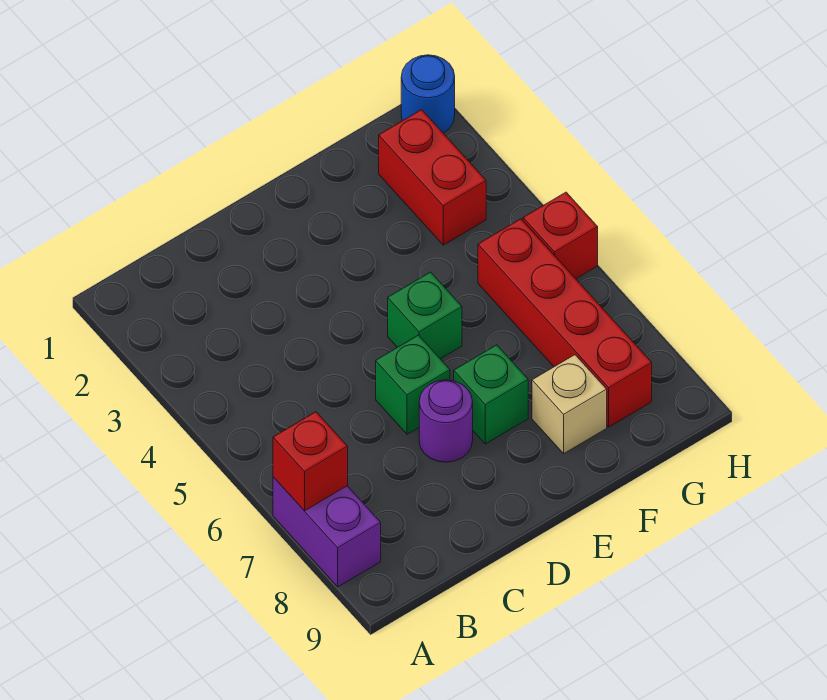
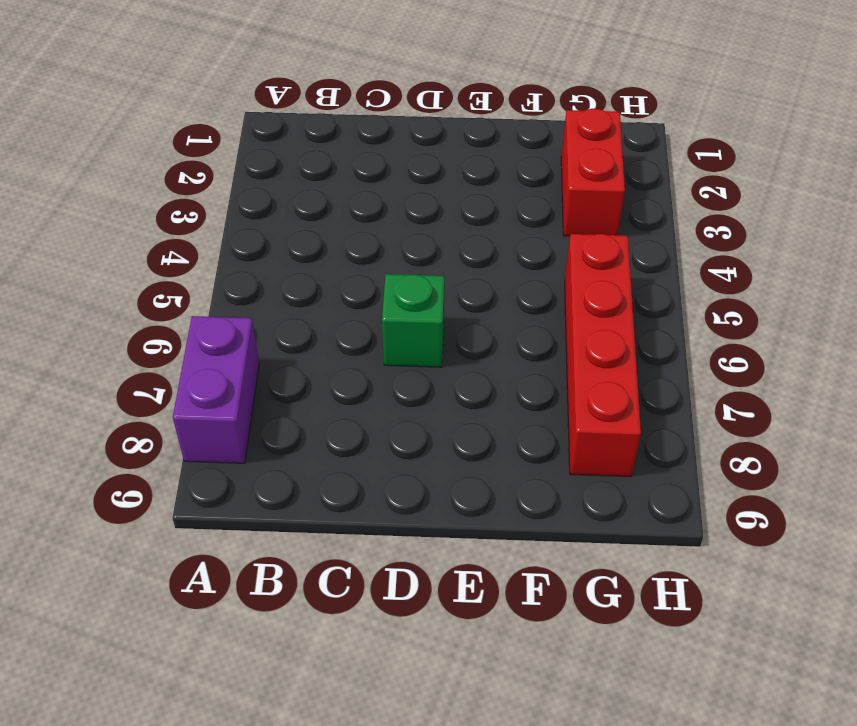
none -> purple 1x1 round brick [419,380,473,462]
none -> green 1x1 brick [388,272,462,359]

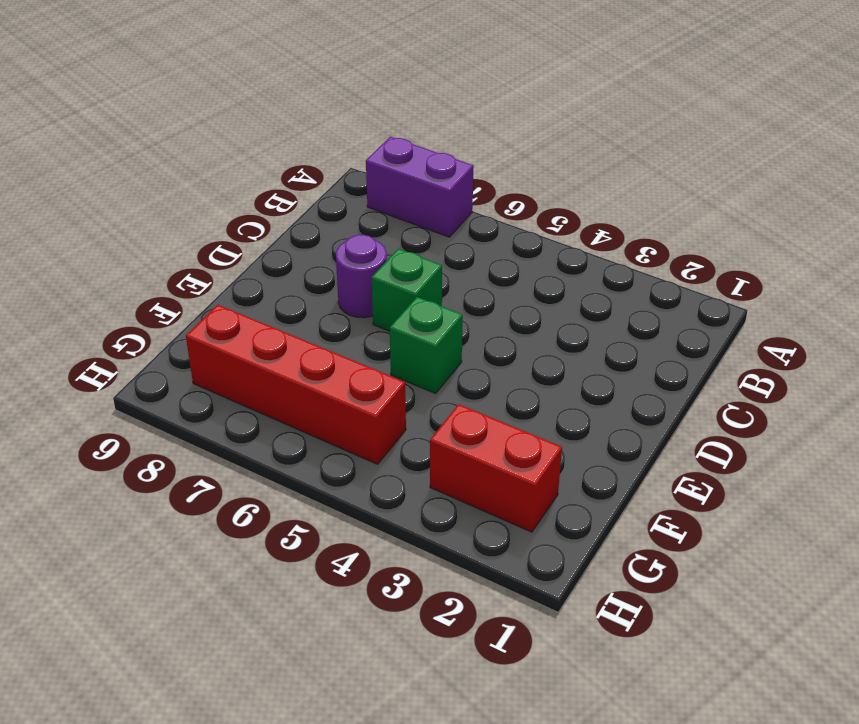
none -> green 1x1 brick [454,345,528,444]
none -> tan 1x1 brick [532,355,607,454]

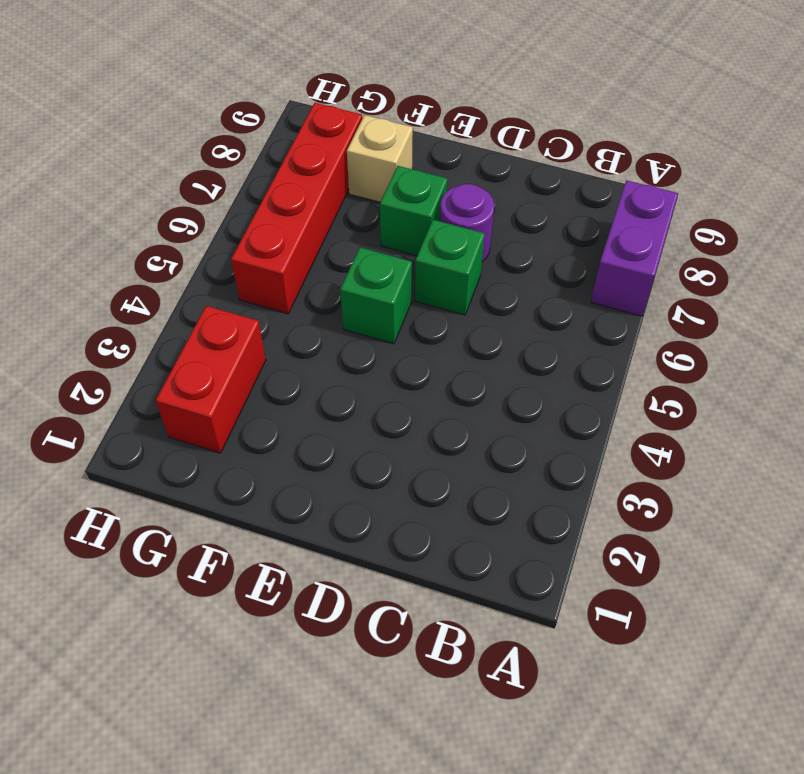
none -> blue 1x1 round brick [401,55,455,133]
none -> red 1x1 brick [523,192,598,279]

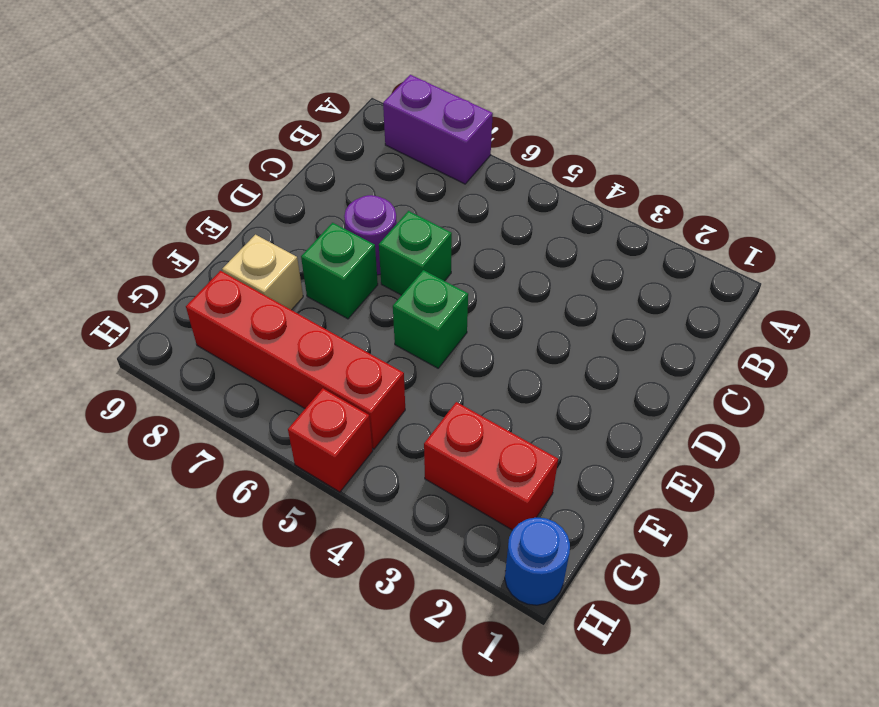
none -> red 1x1 brick [273,412,348,511]

